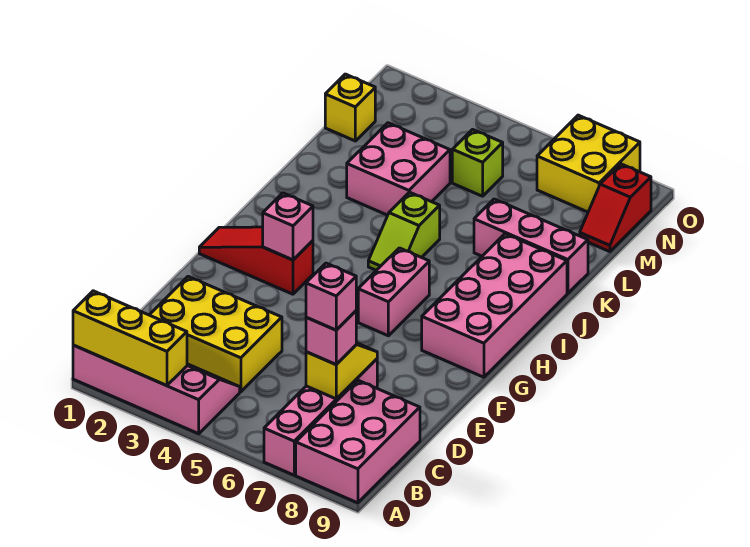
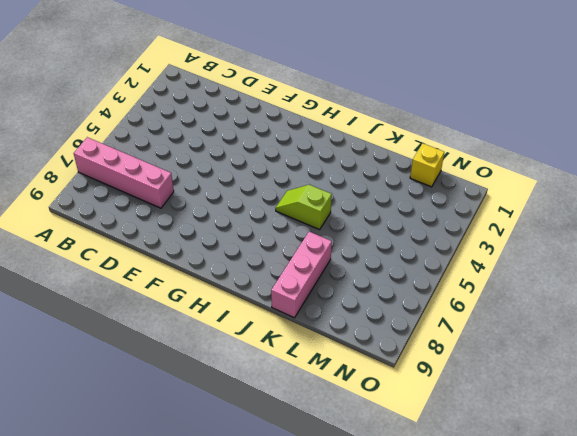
none -> pink 2x4 slope [73,345,240,434]
none -> pink 2x3 brick [296,380,420,503]
none -> yellow 2x3 brick [150,276,282,392]

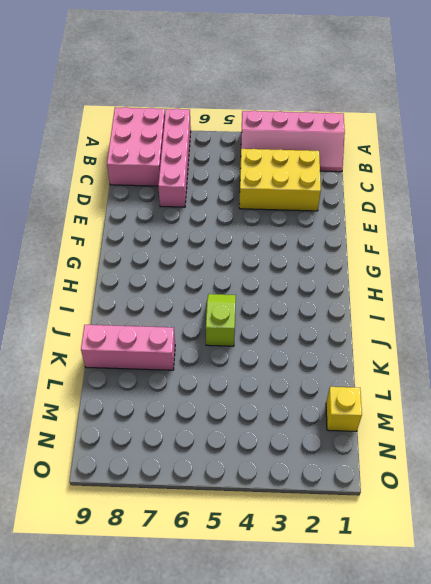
none -> red 1x3 slope [199,227,313,294]
none -> pink 1x2 brick [358,248,429,336]
none -> pink 2x4 brick [422,234,567,377]

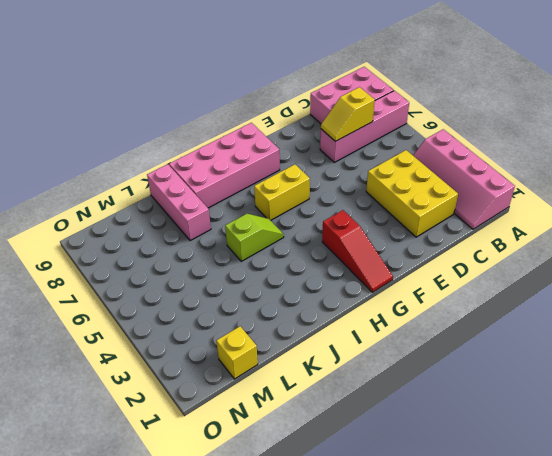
yellow 1x2 brick [254,164,310,220] -> pink 1x2 brick [358,248,429,336]
none -> pink 2x2 brick [347,123,450,215]
none -> lime 1x1 brick [452,130,503,196]
none -> red 1x2 slope [580,164,651,252]

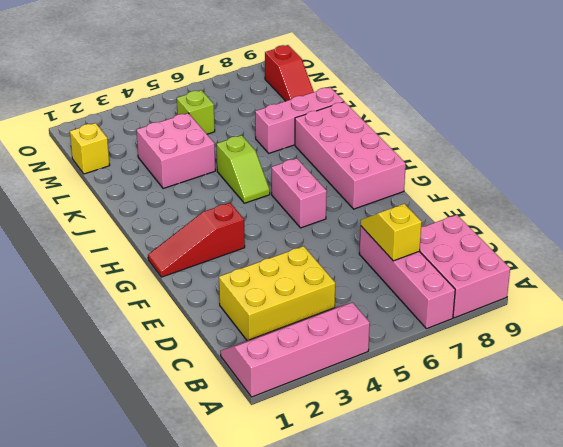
none -> yellow 2x2 brick [537,115,640,212]
none -> yellow 1x3 brick [73,291,187,386]
none -> pink 1x1 brick [263,193,313,260]

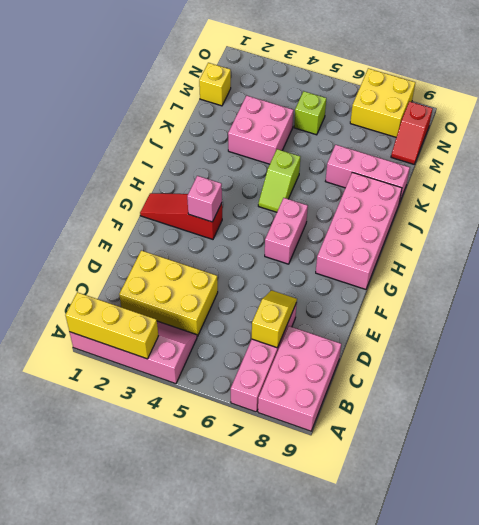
none -> pink 1x1 brick [306,311,356,364]
none -> pink 1x1 brick [306,263,356,330]

